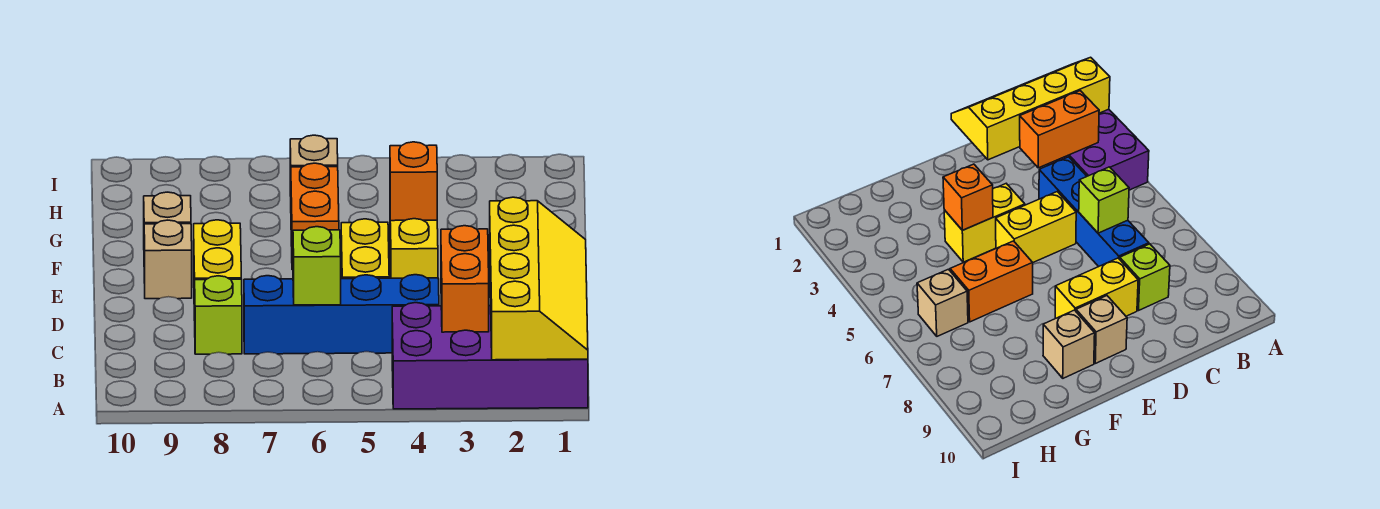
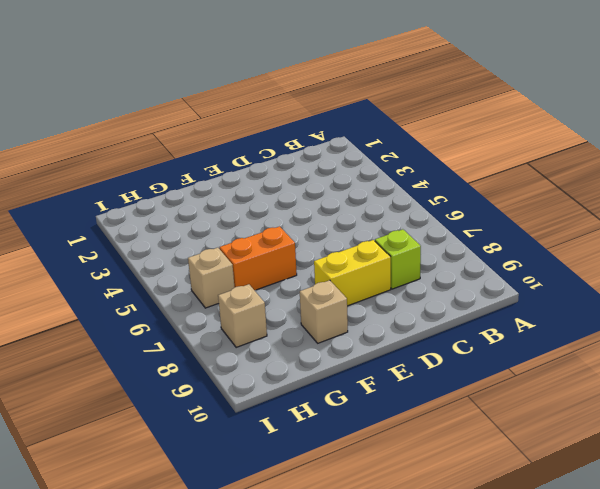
tan 1x1 brick [218,284,267,347] -> tan 1x1 brick moved to [144,220,192,299]
none -> purple 2x4 brick [392,303,588,409]
none -> blue 1x4 brick [244,275,439,354]
none -> yellow 1x2 brick [341,219,389,279]

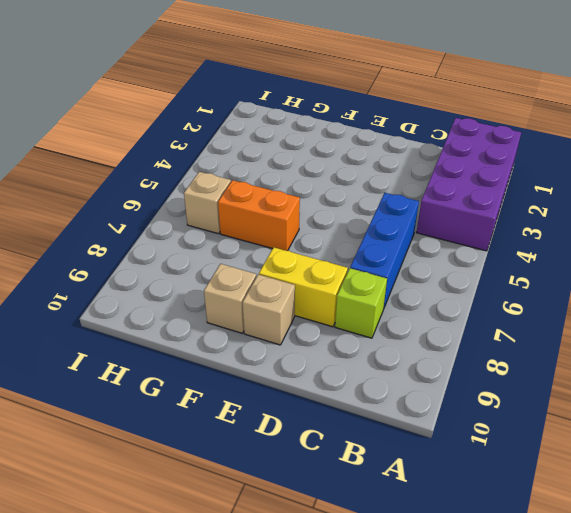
blue 1x3 brick [350,193,419,309] -> blue 1x4 brick [244,275,439,354]
none -> yellow 1x2 brick [341,219,389,279]
none -> yellow 1x2 brick [390,219,438,278]
none -> yellow 2x4 slope [490,197,588,360]

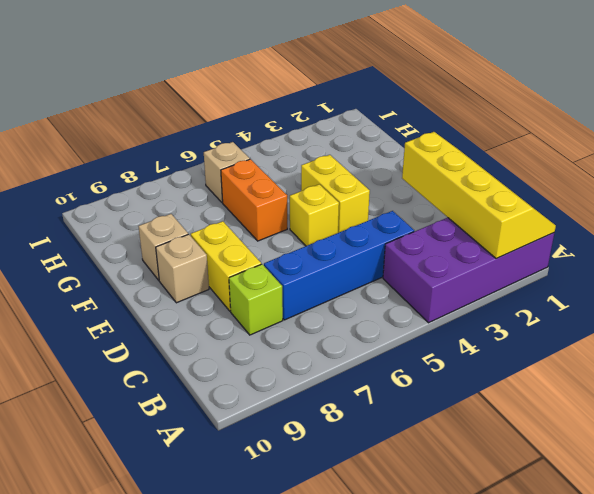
yellow 1x1 brick [290,184,339,246] -> yellow 1x2 brick [341,219,389,279]
none -> orange 1x2 brick [441,226,489,332]
none -> lime 1x1 brick [293,227,341,305]
none -> orange 1x1 brick [390,142,437,221]

